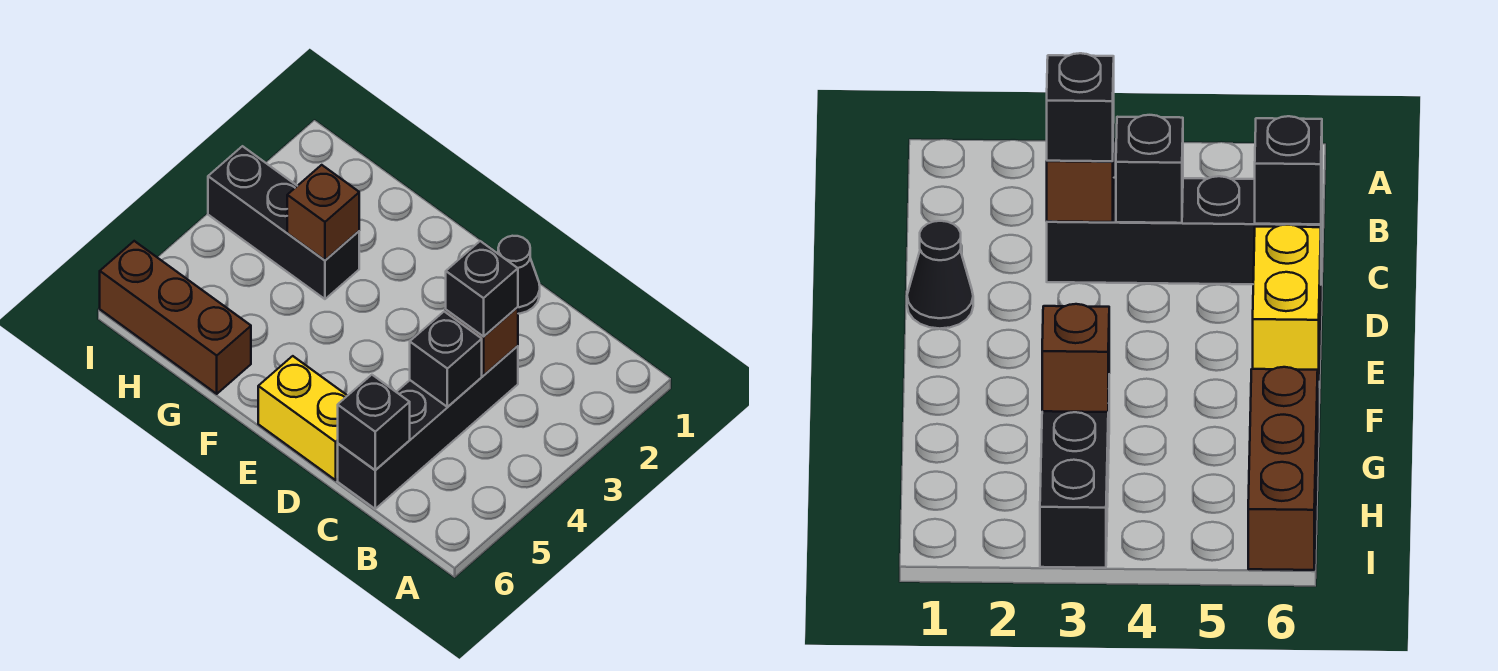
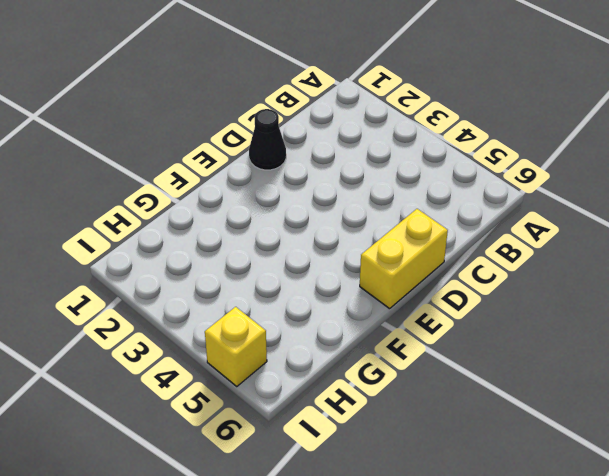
yellow 1x1 brick [205,307,267,386] -> none
none -> black 1x4 brick [338,346,518,509]
none -> black 1x3 brick [208,146,359,299]

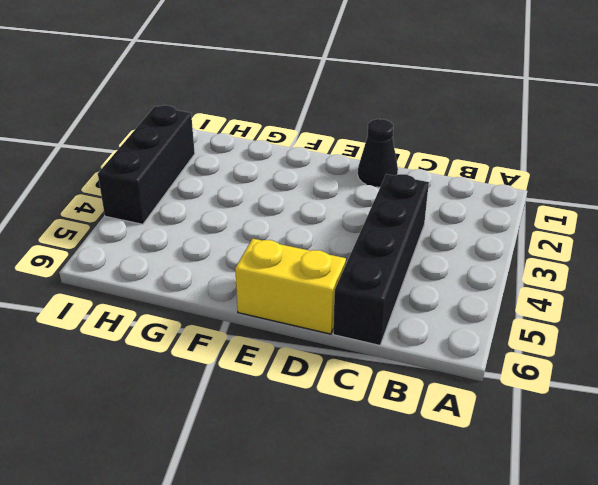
black 1x3 brick [98,105,195,224] -> black 1x3 brick turned to [208,146,359,299]
none -> brown 1x3 brick [100,241,251,394]
none -> brown 1x1 brick [446,307,518,375]

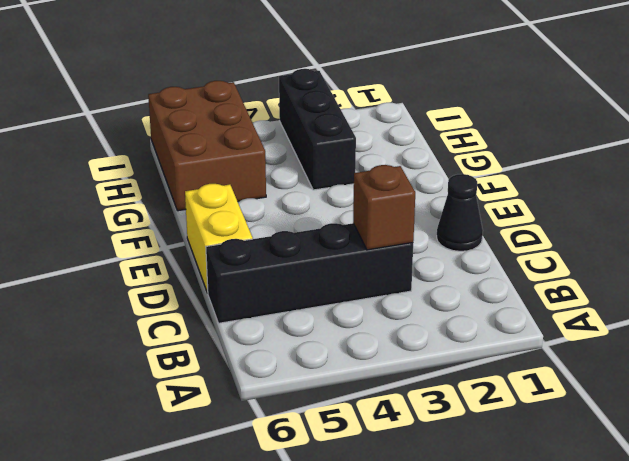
brown 2x3 brick [148,81,266,211] -> brown 1x3 brick [100,241,251,394]
none -> black 1x1 brick [410,312,482,407]
none -> black 1x1 brick [338,375,410,470]

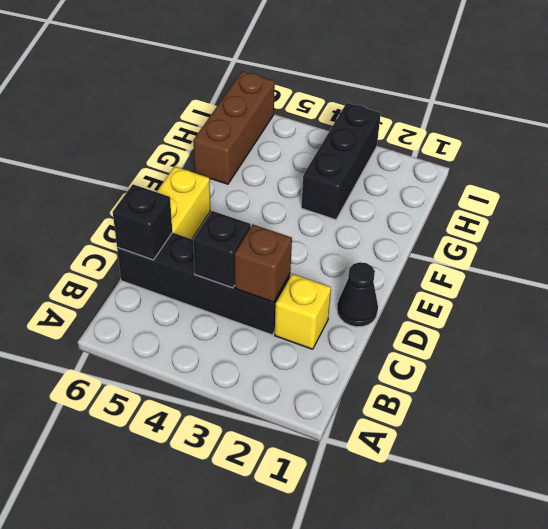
yellow 1x1 brick [275,274,331,349] -> none
none -> brown 1x1 brick [287,165,359,260]
none -> black 1x1 brick [446,241,518,336]

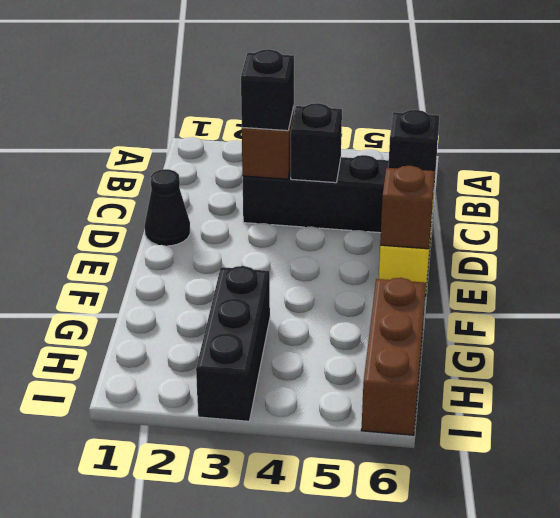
brown 1x1 brick [380,166,435,249] -> brown 1x1 brick moved to [287,165,359,260]

